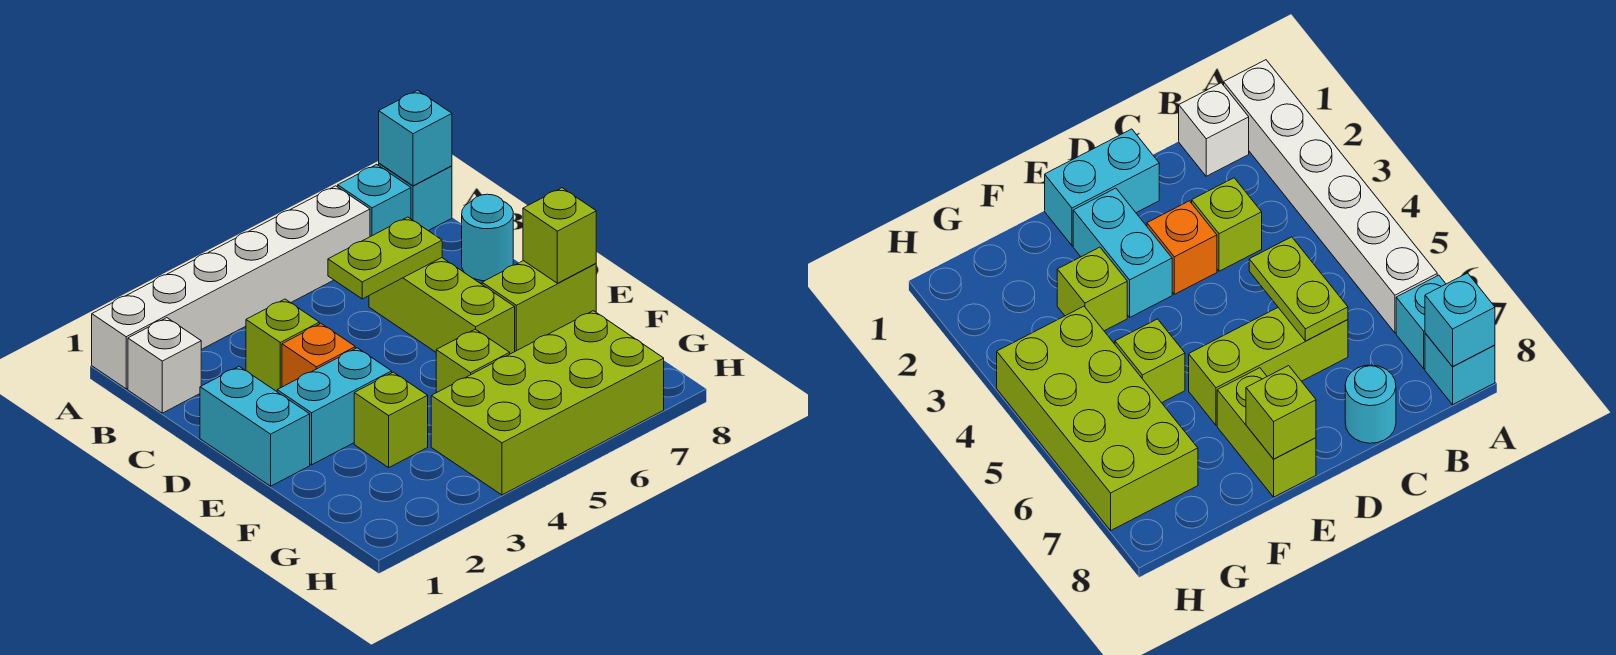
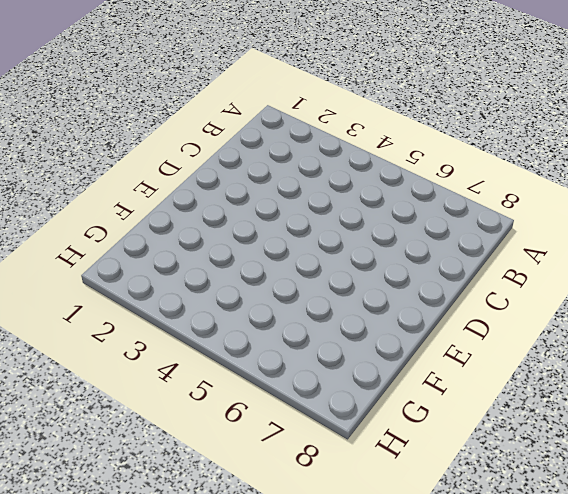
none -> white 1x6 brick [92,186,370,389]
none -> cyan 1x1 brick [338,164,411,237]
none -> cyan 1x1 brick [379,163,452,231]

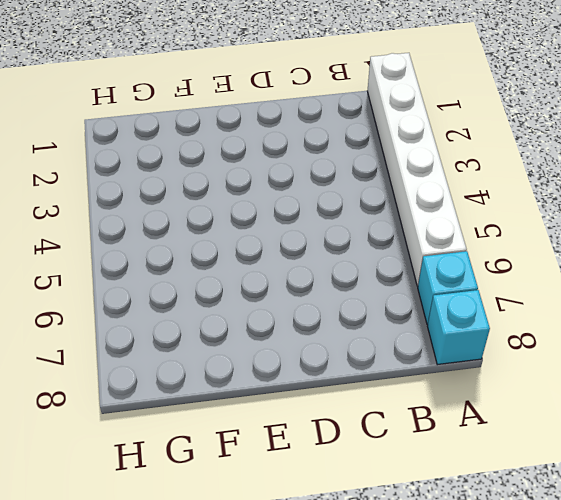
none -> white 1x1 brick [128,318,201,413]
none -> lime 1x1 brick [246,299,319,391]
none -> lime 1x3 brick [369,258,515,354]

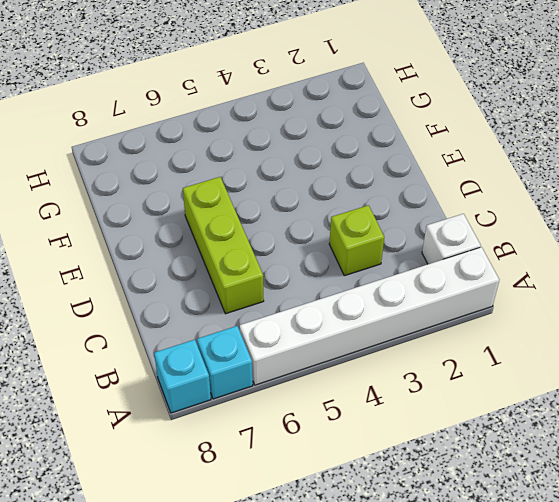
none -> cyan 1x1 round brick [462,194,513,281]
none -> cyan 1x2 brick [200,367,310,486]
none -> orange 1x1 brick [282,324,355,387]

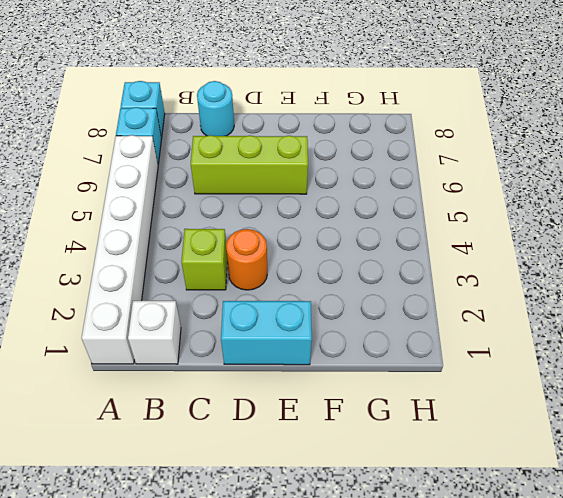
orange 1x1 round brick [226,229,267,290] -> orange 1x1 brick [282,324,355,387]
none -> cyan 1x2 brick [277,348,392,465]
none -> lime 1x2 brick [482,261,596,351]
none -> lime 1x1 brick [354,372,428,468]

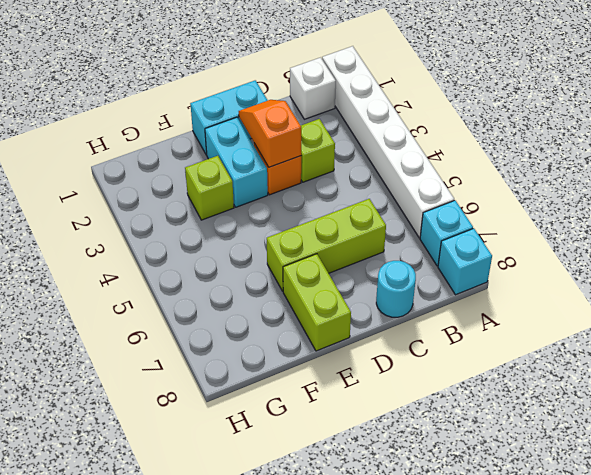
orange 1x2 slope [239,100,301,167] -> none
none -> lime 1x1 brick [436,329,510,393]
none -> lime 2x4 brick [431,311,664,495]
none -> cyan 1x1 brick [379,90,452,186]

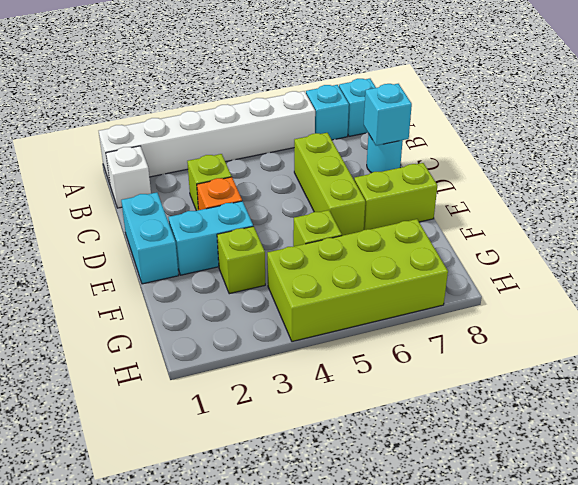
cyan 1x1 brick [364,84,412,146] -> cyan 1x1 brick moved to [379,90,452,186]
none -> lime 1x2 plate [328,217,442,299]
none -> lime 1x1 brick [523,188,596,283]

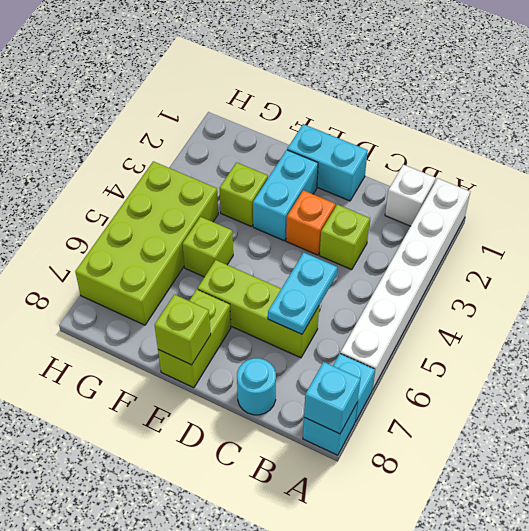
cyan 1x2 plate [268,252,337,334] -> lime 1x2 plate [328,217,442,299]

